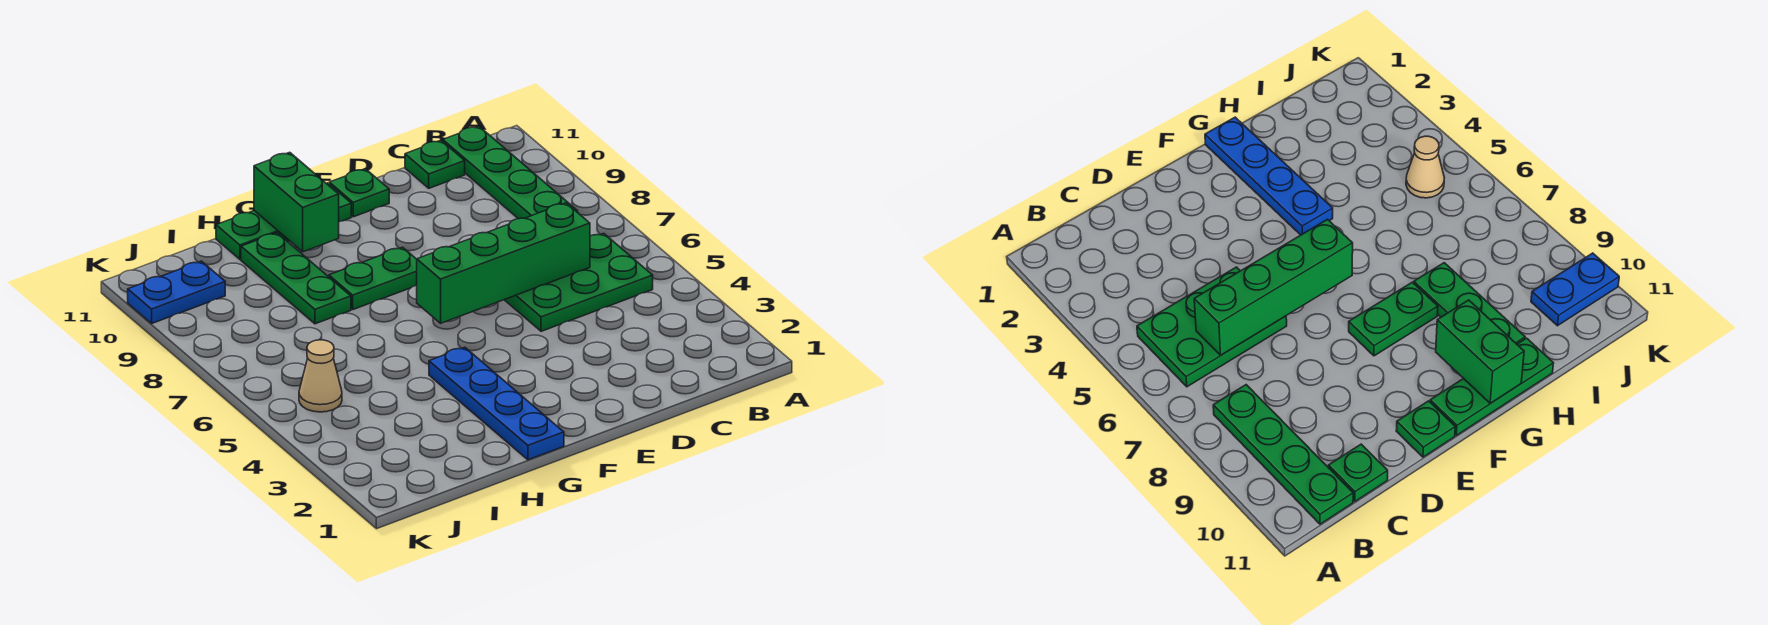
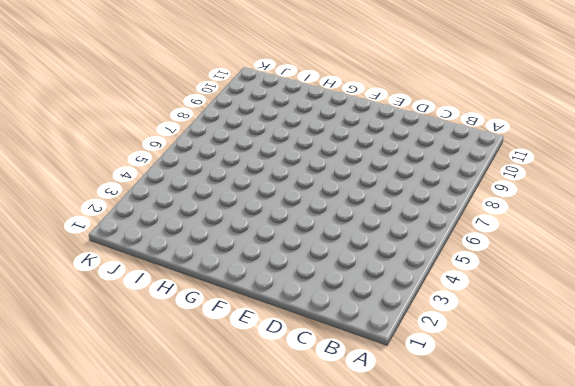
none -> green 2x3 plate [505,233,653,331]
none -> green 1x4 plate [443,126,578,219]
none -> green 1x1 plate [405,140,465,188]

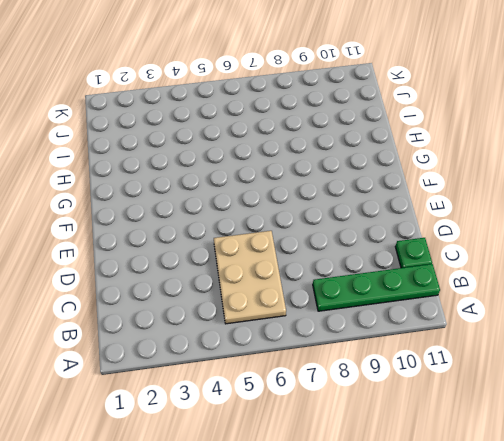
tan 2x3 plate [214,231,286,324] -> green 2x3 plate [505,233,653,331]
none -> green 1x1 plate [329,169,389,217]
none -> green 1x2 plate [329,247,417,310]
none -> green 1x3 plate [216,183,351,259]

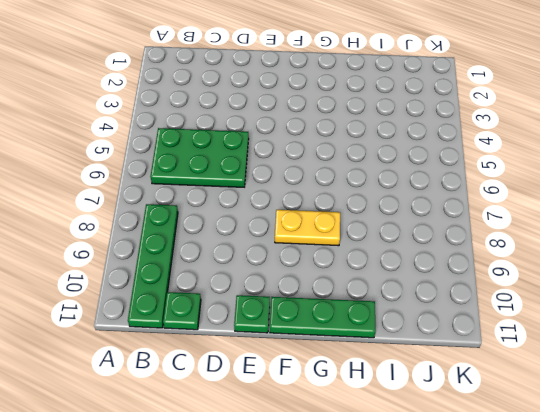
yellow 1x2 plate [275,210,340,246] -> green 1x2 plate [329,247,417,310]
none -> blue 1x4 plate [429,347,564,460]
none -> green 1x3 plate [241,233,351,324]
none -> tan 1x1 cone [299,340,342,412]

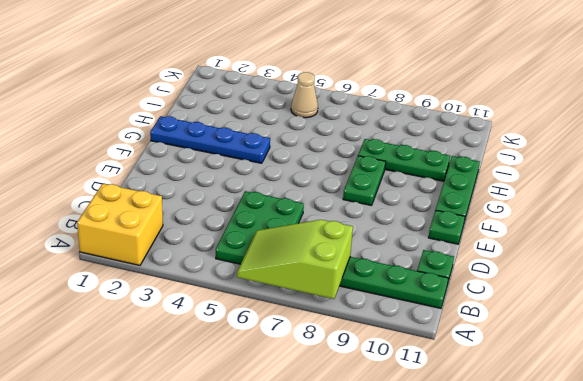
yellow 2x2 brick [77,184,163,265] -> none
lime 2x3 slope [237,220,353,299] -> none
none -> blue 1x2 plate [128,261,225,323]
none -> green 1x4 brick [417,203,590,323]
none -> green 1x2 brick [254,152,339,252]

